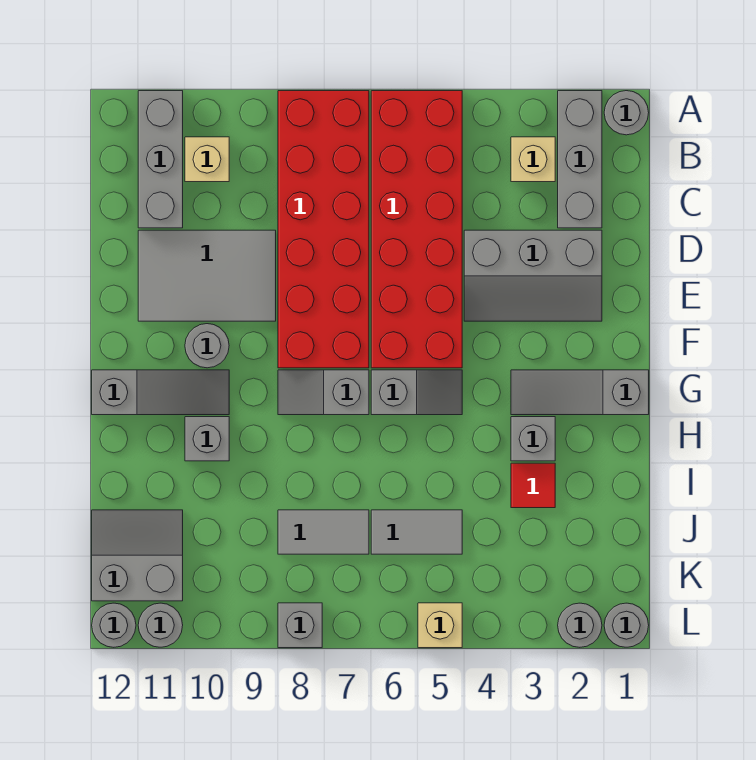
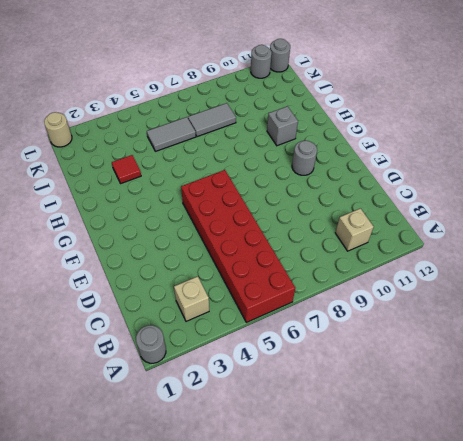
tan 1x1 round brick [44,112,72,147] -> grey 1x1 round brick [604,603,649,647]
none -> grey 1x3 brick [558,91,602,228]
none -> red 2x6 brick [278,91,369,368]
none -> grey 1x3 brick [138,91,183,228]

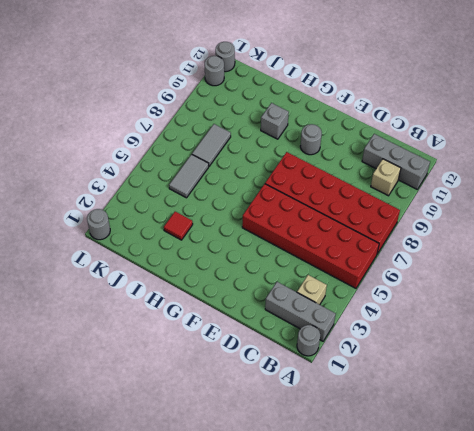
none -> grey 2x3 slope [464,230,602,321]
none -> grey 2x3 tile [138,230,276,321]
none -> grey 1x3 slope [511,370,649,415]

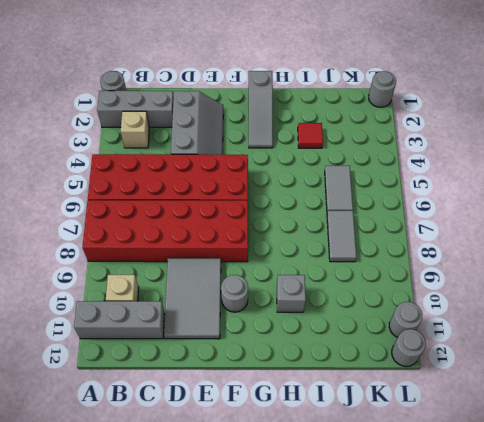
none -> grey 1x2 slope [371,370,462,415]
none -> grey 1x2 slope [278,370,369,415]
none -> grey 1x3 slope [92,370,229,415]

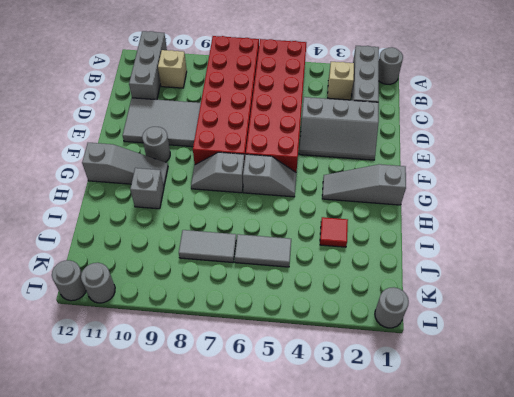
none -> grey 1x1 brick [511,417,555,461]
none -> grey 2x2 slope [92,510,183,601]
none -> grey 1x1 round brick [558,603,602,647]

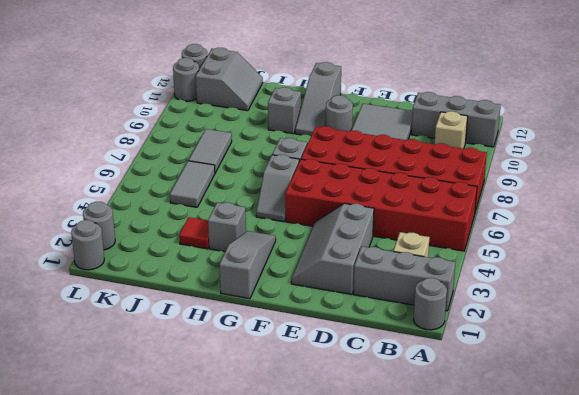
none -> tan 1x1 brick [418,603,462,648]
none -> grey 1x1 brick [278,603,322,648]

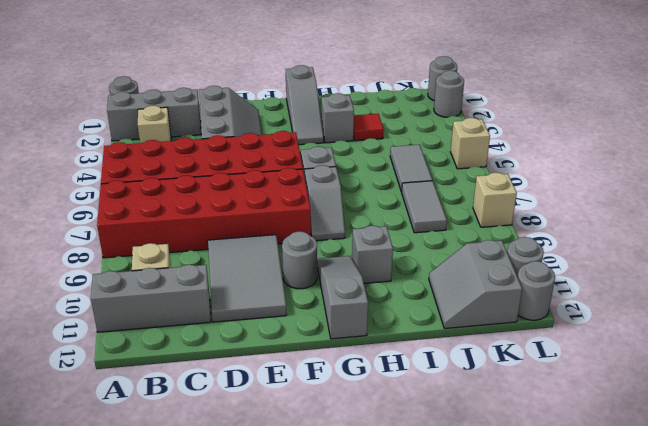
tan 1x1 brick [473,173,517,227] -> grey 1x1 brick [278,603,322,648]

